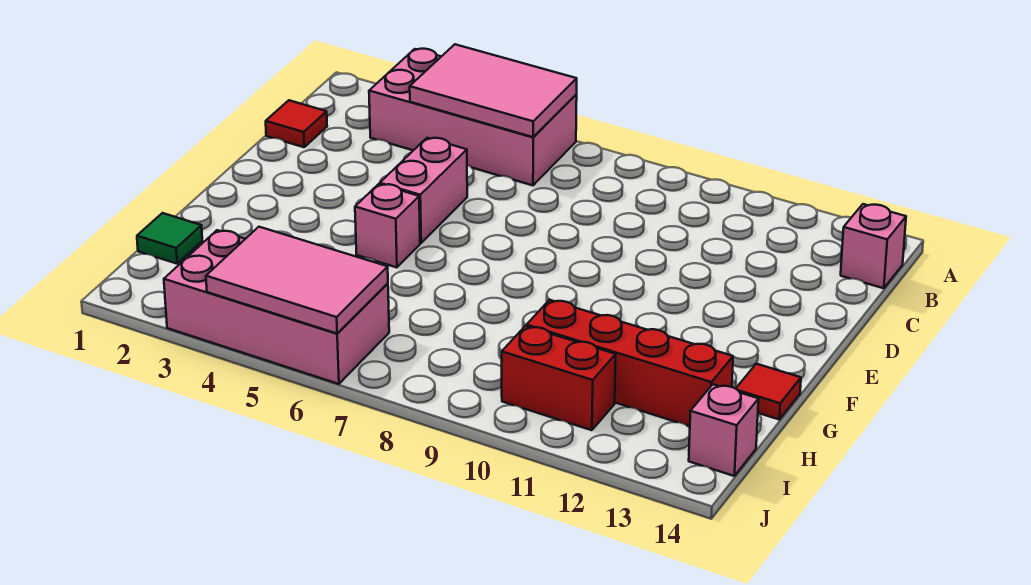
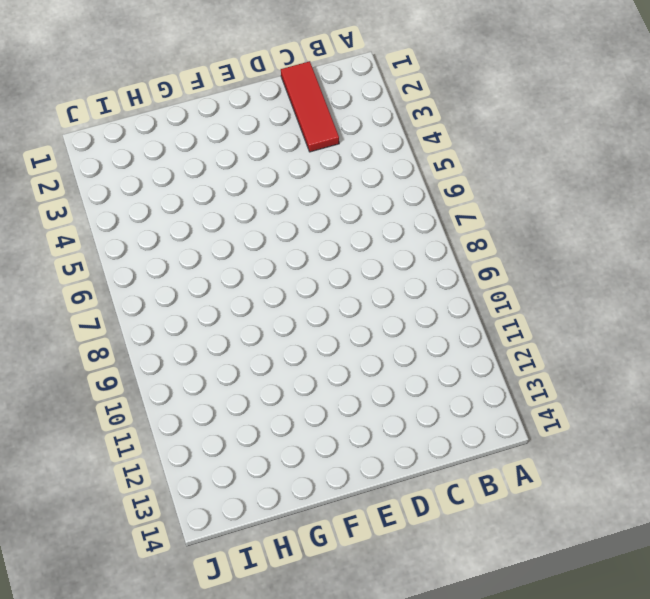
red 1x3 tile [281,61,339,152] -> red 1x1 tile [266,100,327,147]
none -> pink 2x4 brick [369,49,577,185]
none -> pink 1x1 brick [841,204,906,288]
none -> pink 1x2 brick [380,138,467,243]

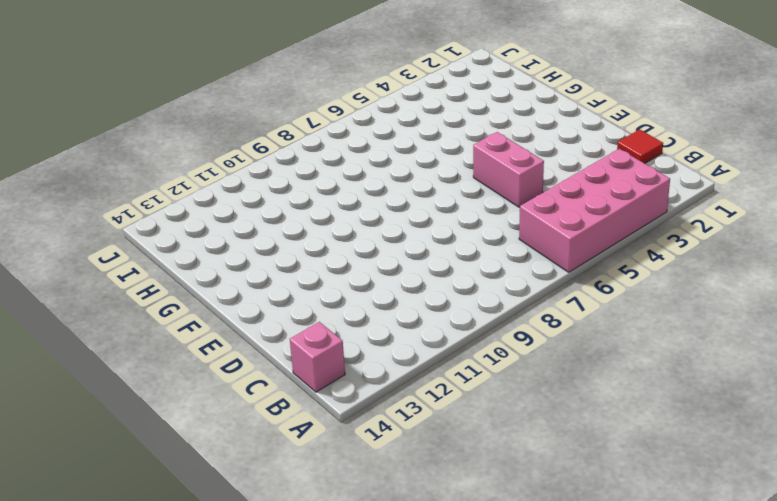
none -> pink 1x1 brick [355,184,420,267]
none -> red 1x1 tile [736,364,801,419]
none -> green 1x1 tile [137,213,202,264]

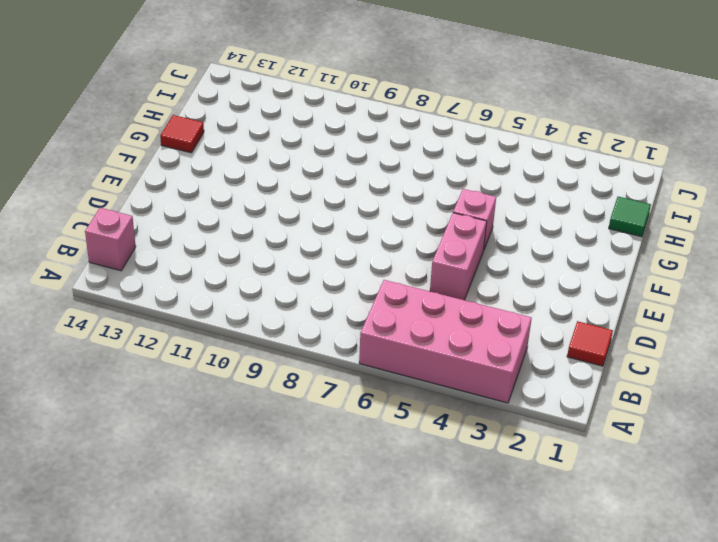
none -> red 1x4 brick [526,300,733,426]
none -> pink 2x4 brick [164,230,389,384]
none -> red 1x2 brick [502,326,616,430]

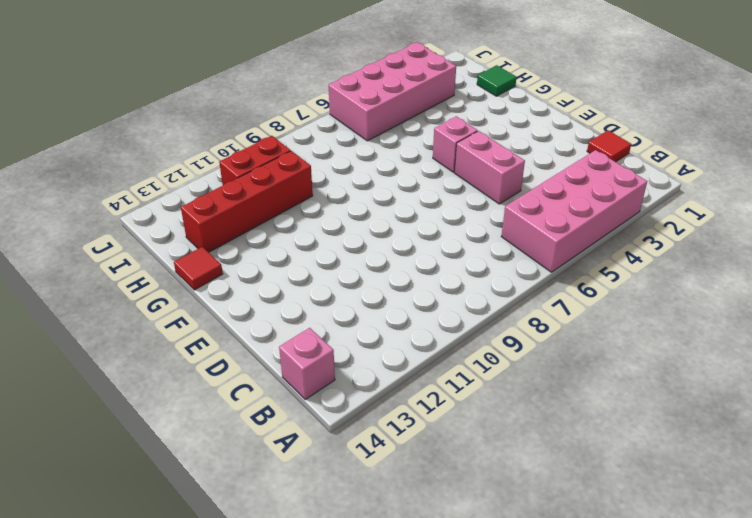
none -> pink 1x1 brick [689,384,759,476]
none -> pink 2x3 tile [410,44,577,137]
none -> pink 2x3 tile [206,227,388,333]

